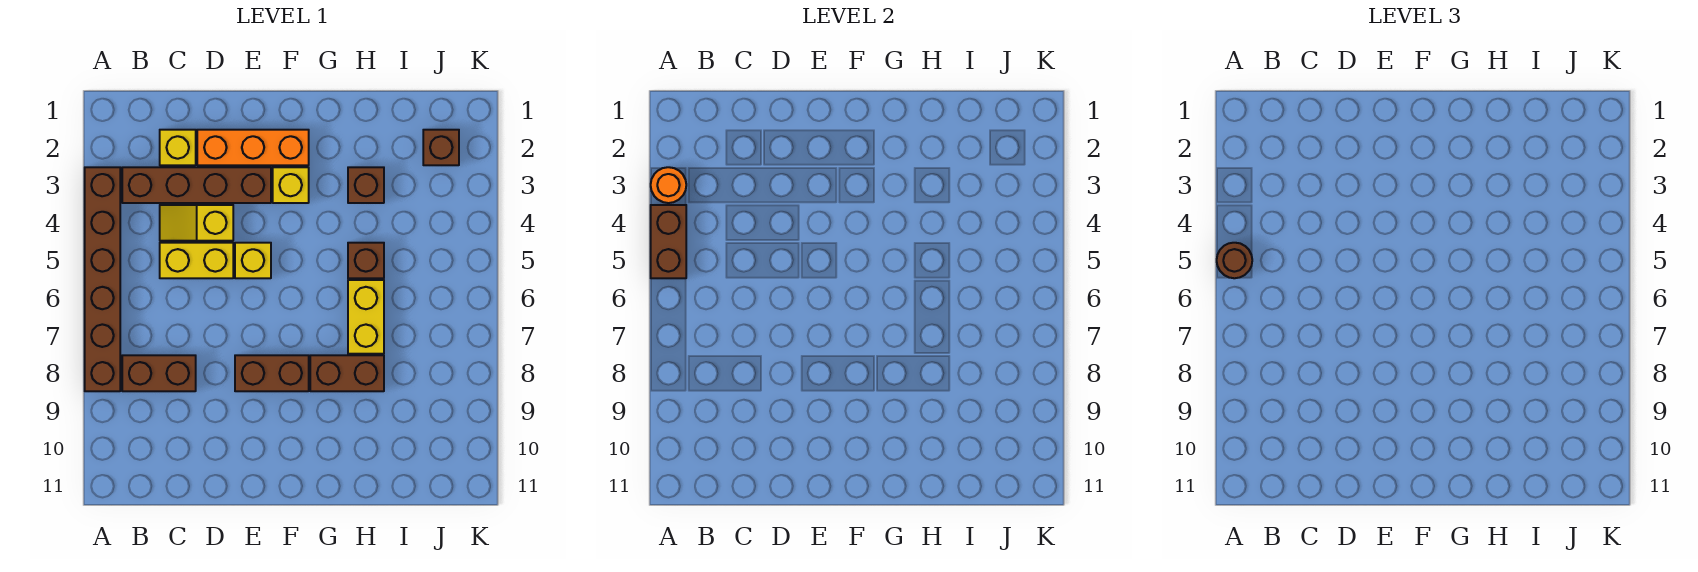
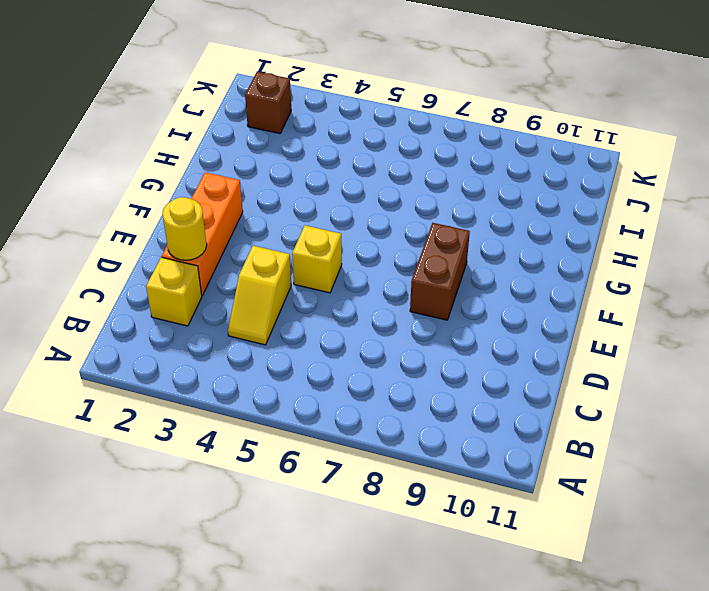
yellow 1x1 round brick [162,197,207,260] -> none
none -> brown 1x6 brick [85,167,120,391]
none -> brown 1x4 brick [122,167,271,203]
none -> brown 1x2 brick [122,355,196,391]

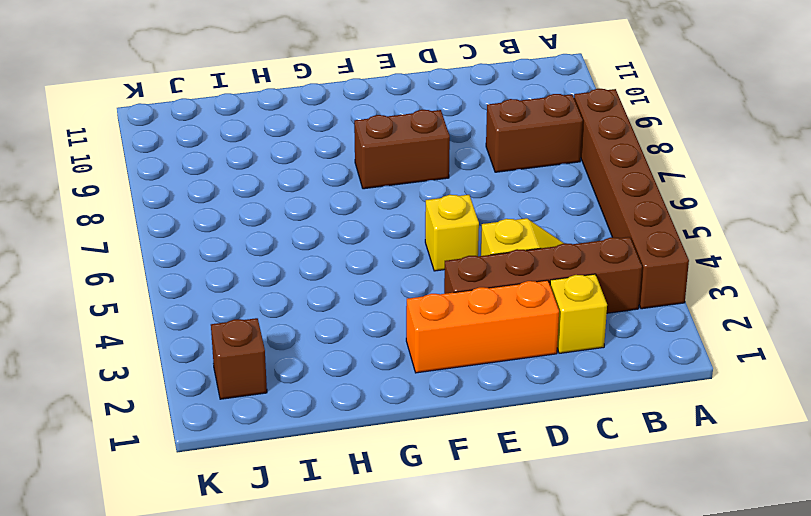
none -> yellow 1x2 brick [160,243,233,278]
none -> yellow 1x1 brick [273,167,309,203]
none -> brown 1x2 brick [310,355,384,391]

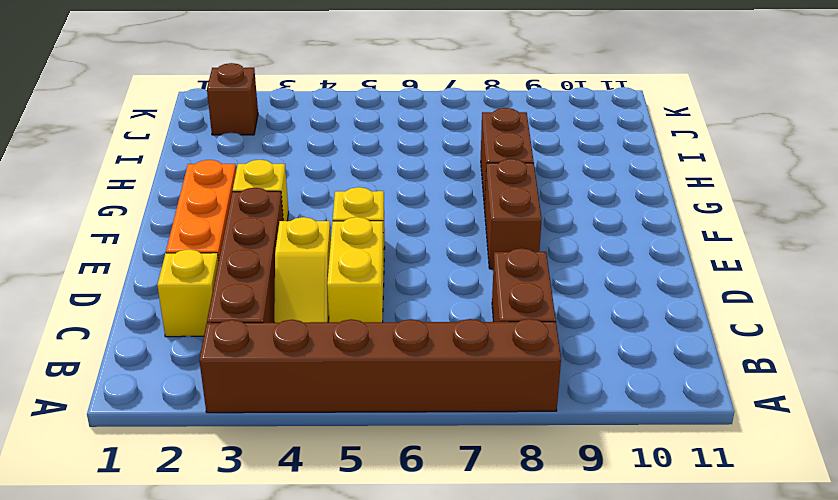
none -> brown 1x1 brick [348,167,384,203]
none -> brown 1x1 brick [348,243,384,278]
none -> yellow 1x2 brick [348,280,384,354]

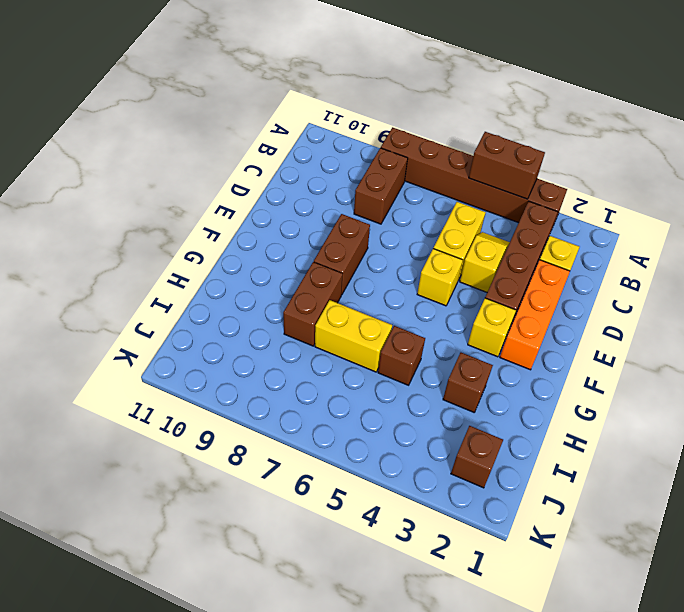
none -> orange 1x1 round brick [651,167,686,203]
none -> brown 1x1 round brick [1217,243,1252,278]

